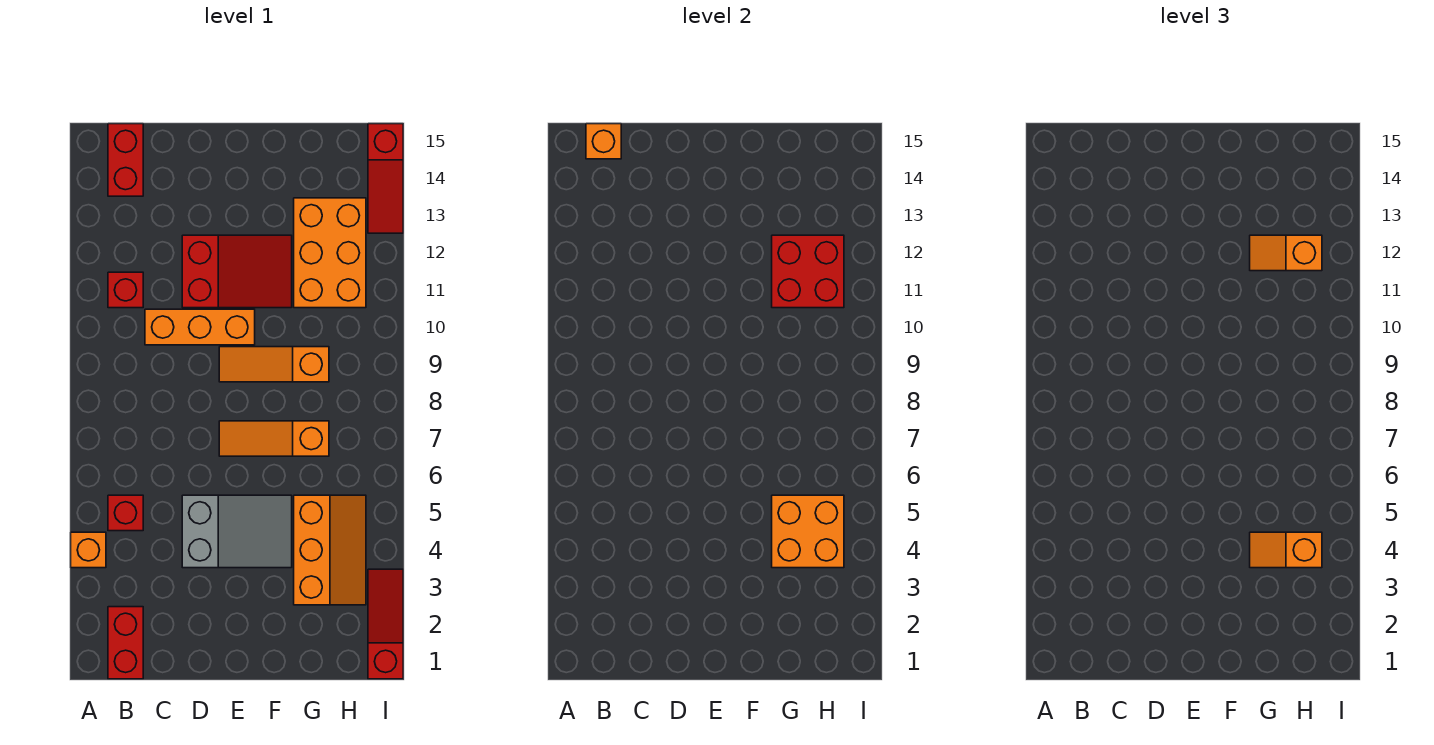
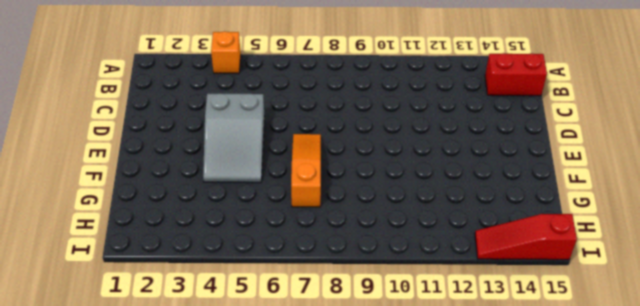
none -> red 1x2 brick [108,607,143,679]
none -> red 1x1 brick [108,495,143,531]
none -> red 1x1 brick [108,272,143,308]

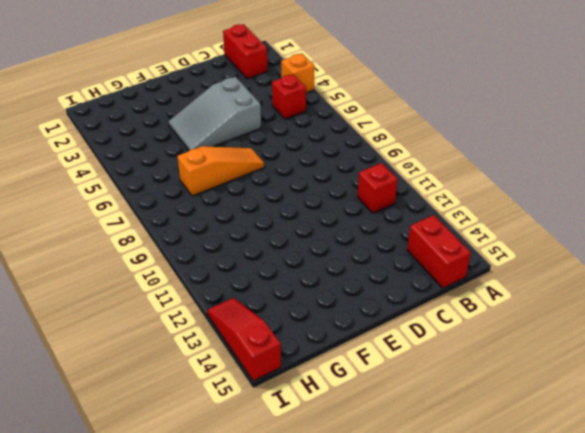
none -> orange 1x3 brick [145,309,255,345]
none -> red 2x3 slope [182,235,292,308]
none -> orange 1x3 slope [219,347,329,382]

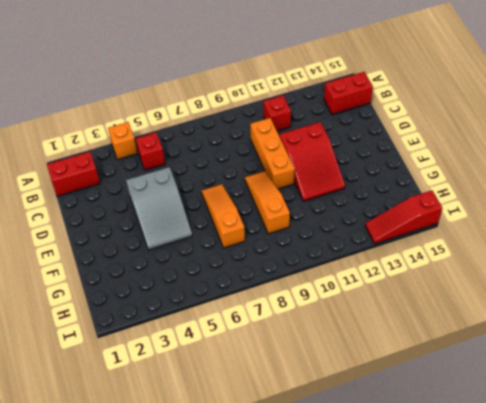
none -> orange 2x3 slope [294,495,366,605]
none -> orange 2x3 brick [294,198,366,308]
none -> red 1x3 slope [368,569,403,679]

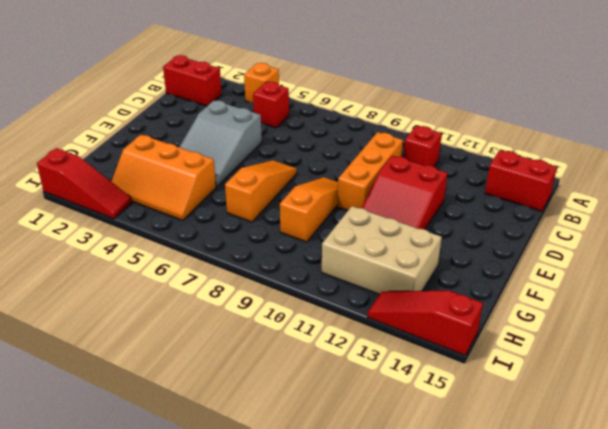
tan 2x3 brick [322,206,442,295] -> orange 2x3 brick [294,198,366,308]
none -> orange 1x1 brick [586,124,621,159]
none -> orange 2x2 brick [772,495,844,568]
none -> red 2x2 brick [772,235,844,308]

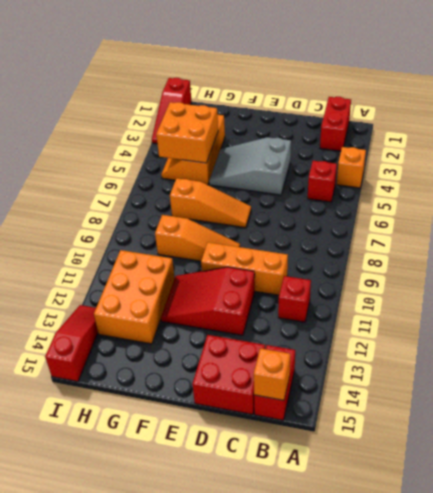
red 2x2 brick [192,335,265,415] -> red 2x2 brick moved to [772,235,844,308]
none -> orange 1x2 slope [1250,532,1322,568]
none -> orange 1x2 slope [1250,235,1322,271]

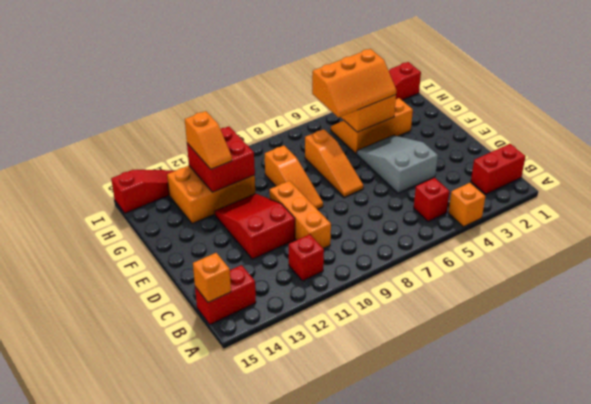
orange 2x3 slope [312,49,396,118] -> orange 1x2 slope [1250,532,1322,568]

